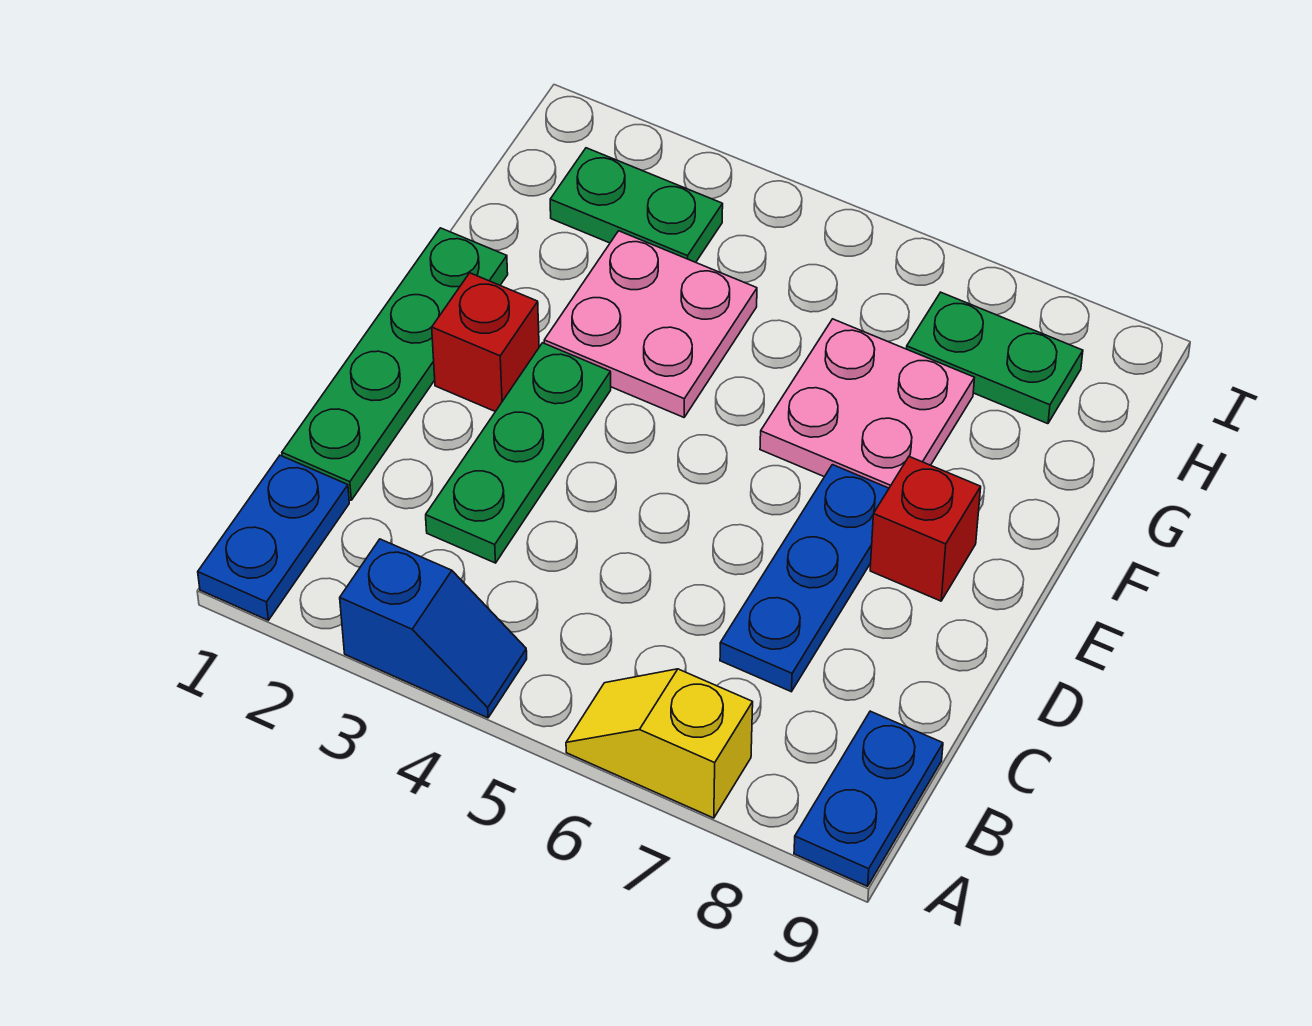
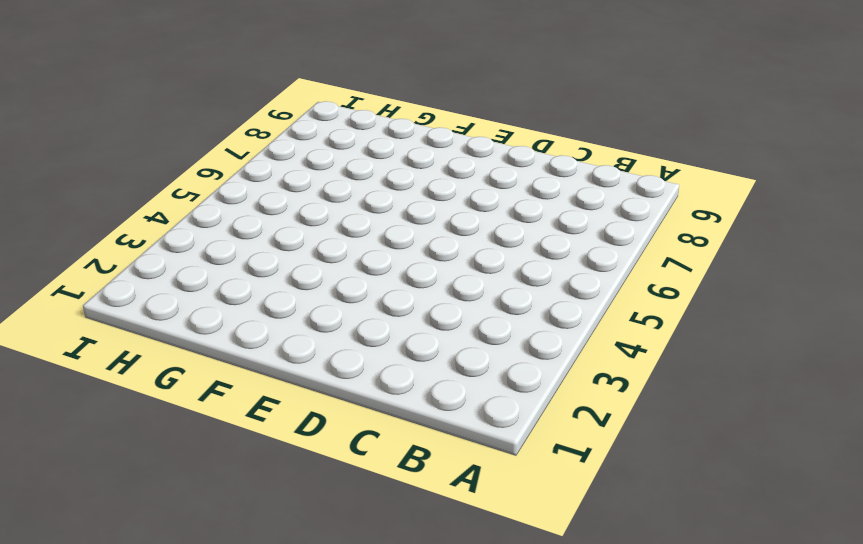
none -> blue 1x2 plate [198,455,349,620]
none -> blue 1x2 slope [340,539,527,718]
none -> yellow 1x2 slope [566,669,753,818]

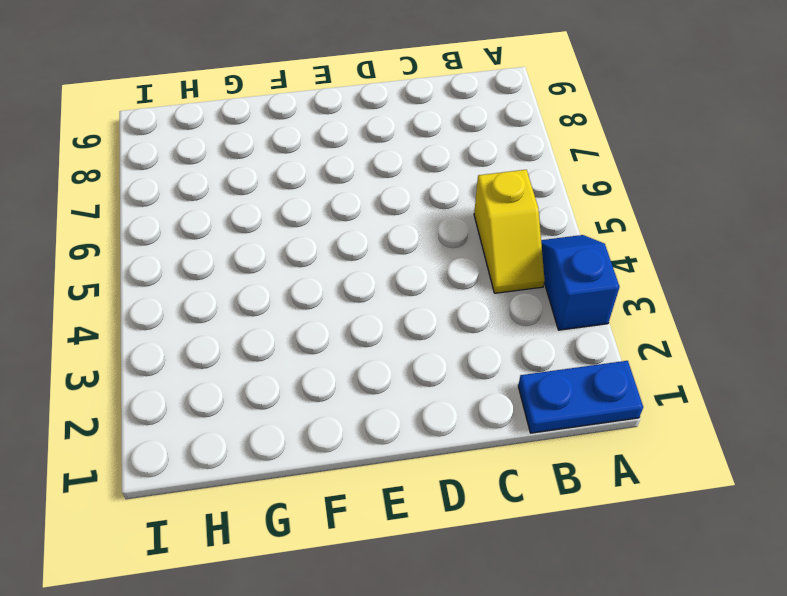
yellow 1x2 slope [474,170,545,293] -> yellow 1x2 slope moved to [566,669,753,818]
none -> blue 1x2 plate [794,711,943,886]
none -> green 1x4 plate [282,228,508,500]
none -> green 1x3 plate [426,343,611,563]

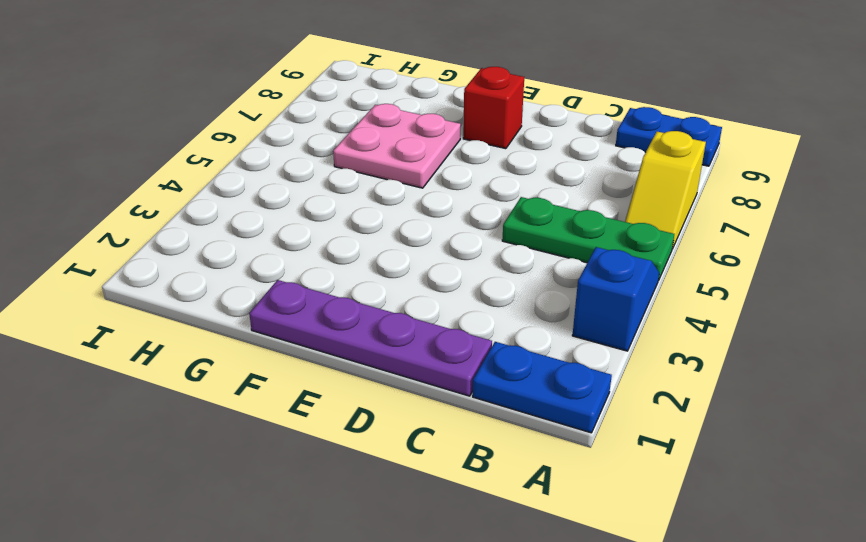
green 1x3 plate [502,197,674,281] -> green 1x3 plate moved to [426,343,611,563]
purple 1x4 plate [249,280,492,396] -> green 1x4 plate [282,228,508,500]
none -> blue 1x3 plate [720,465,889,692]
none -> red 1x1 brick [432,273,539,412]
none -> pink 2x2 plate [544,231,757,417]

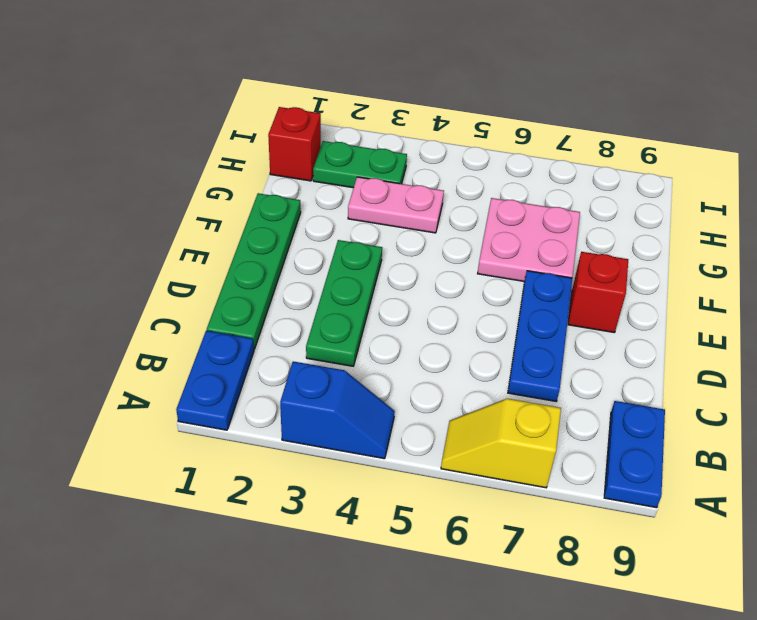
pink 1x2 plate [348,177,444,233] -> pink 2x2 plate [544,231,757,417]
red 1x1 brick [268,107,321,181] -> red 1x1 brick moved to [432,273,539,412]
none -> green 1x2 plate [907,292,1083,424]

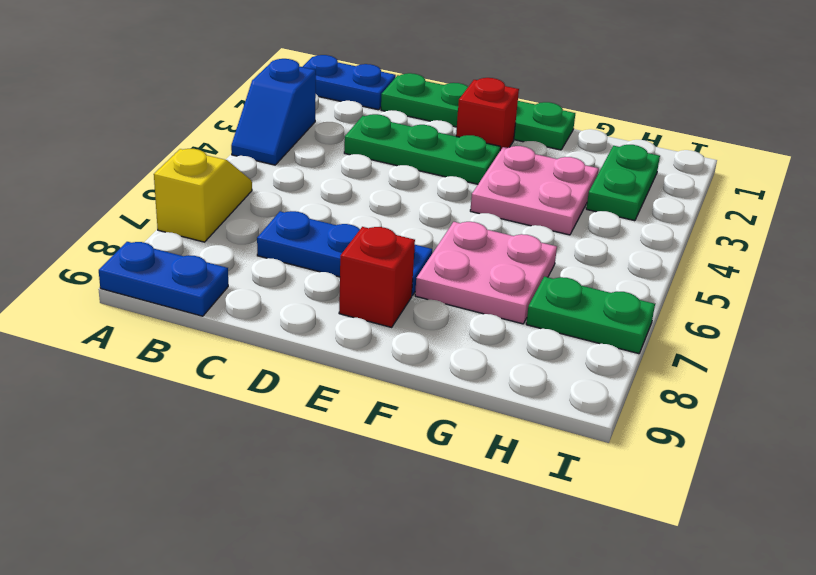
green 1x2 plate [526,276,655,354] -> green 1x2 plate turned to [907,292,1083,424]

